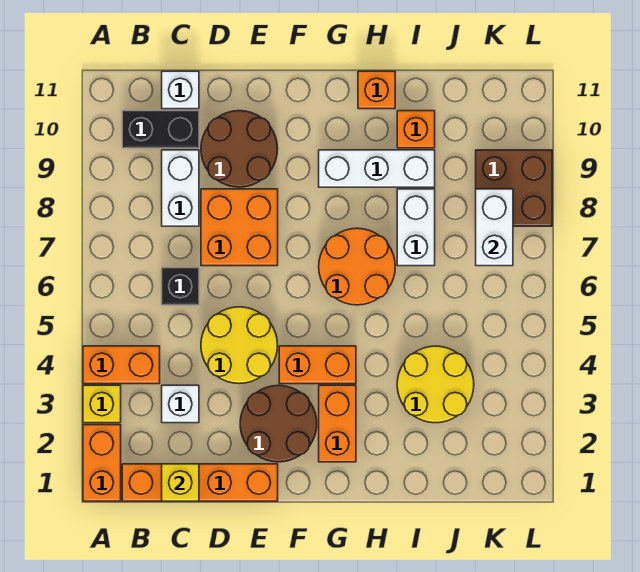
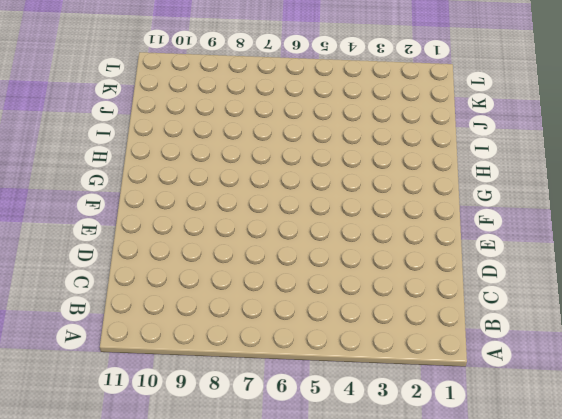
none -> orange 1x2 brick [83,425,121,501]
none -> yellow 1x1 brick [83,385,121,423]
none -> orange 1x2 brick [83,346,160,384]

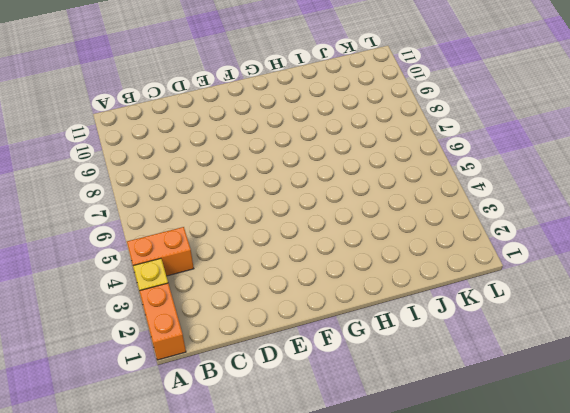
none -> orange 1x4 brick [122,464,278,501]
none -> black 1x2 brick [122,111,199,148]
none -> white 1x1 brick [162,385,199,423]

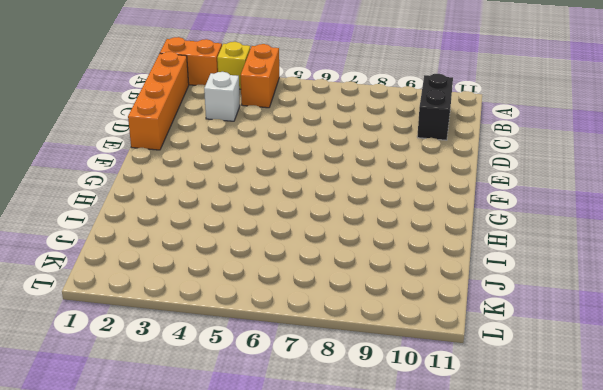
none -> black 1x1 brick [162,268,199,305]
none -> white 1x2 brick [162,150,199,226]
none -> white 1x1 brick [162,71,199,109]

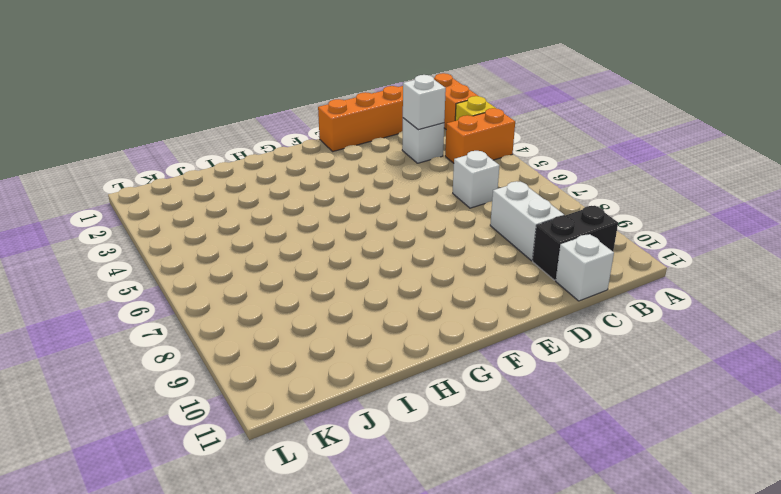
white 1x1 brick [403,75,446,130] -> none
white 1x1 brick [453,151,500,208] -> black 1x1 brick [162,268,199,305]
none -> yellow 2x2 round brick [201,307,278,384]
none -> orange 2x2 brick [201,189,278,266]
none -> brown 2x2 round brick [201,111,278,187]

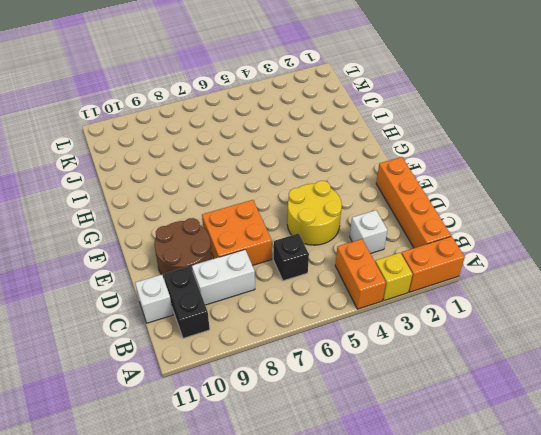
none -> brown 2x2 round brick [240,385,317,462]
none -> orange 1x2 brick [279,346,356,384]
none -> orange 1x2 brick [319,385,356,462]

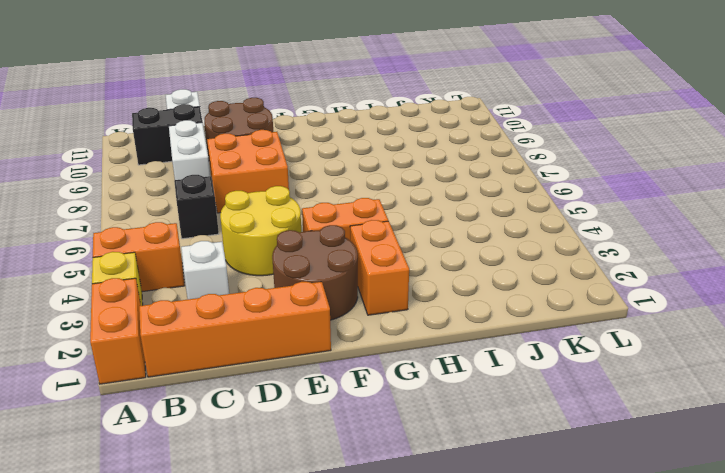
none -> orange 2x2 round brick [319,228,395,305]
none -> white 1x3 brick [319,150,435,187]
none -> orange 1x1 brick [358,71,395,109]

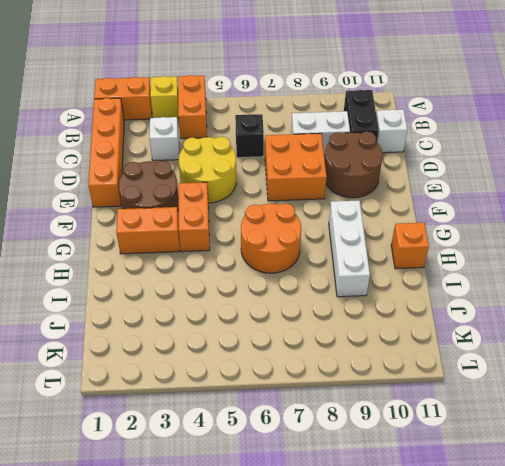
none -> yellow 2x2 round brick [397,346,474,423]
none -> white 1x2 brick [397,189,435,266]
none -> orange 1x1 brick [397,111,435,148]

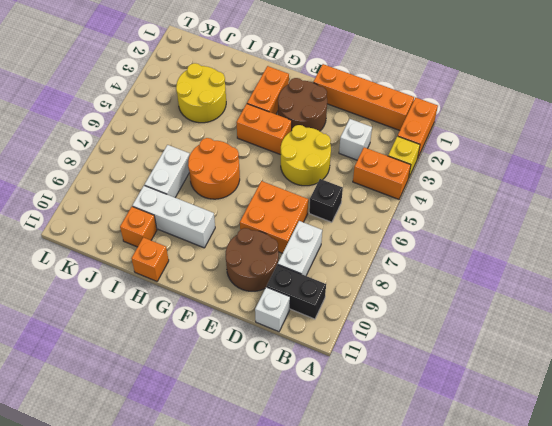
none -> brown 2x2 brick [476,150,552,226]
none -> yellow 1x1 brick [162,464,199,501]
none -> white 1x2 brick [476,189,513,266]

